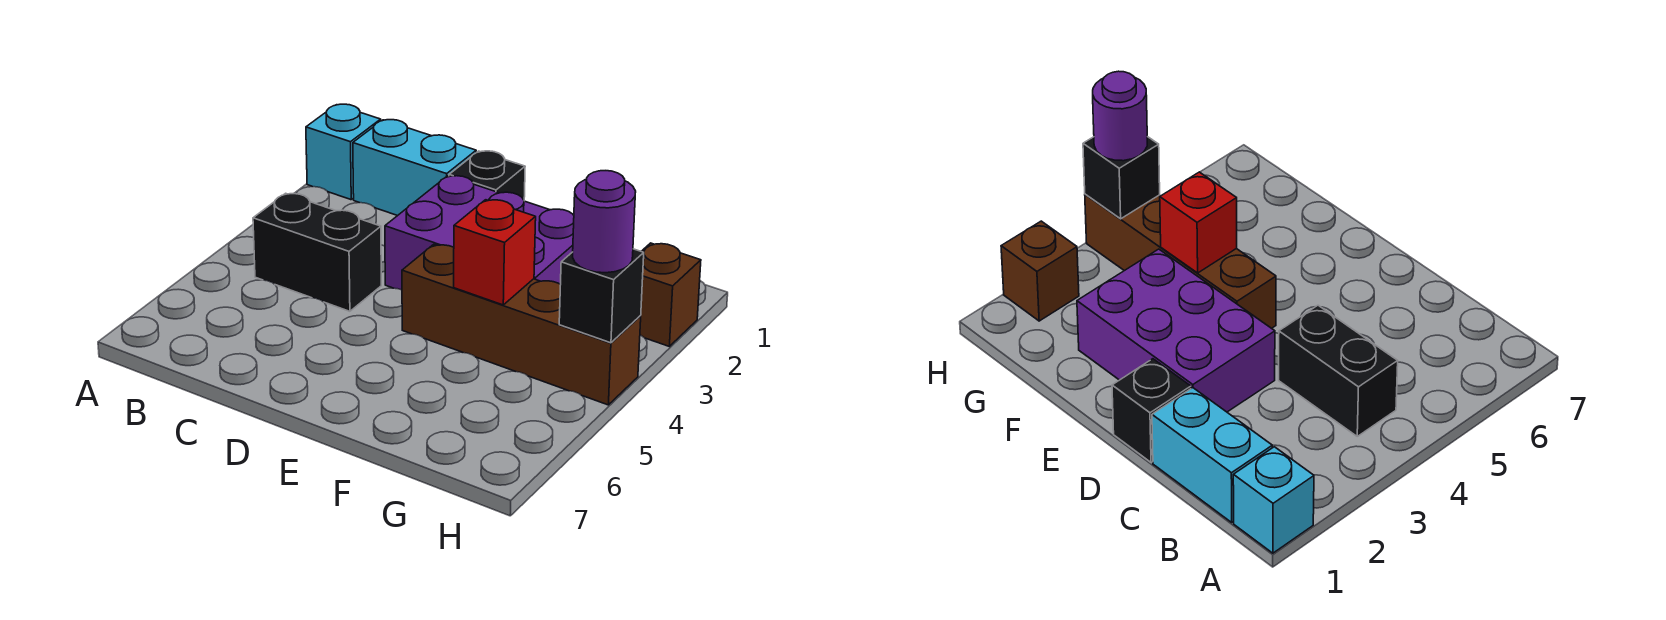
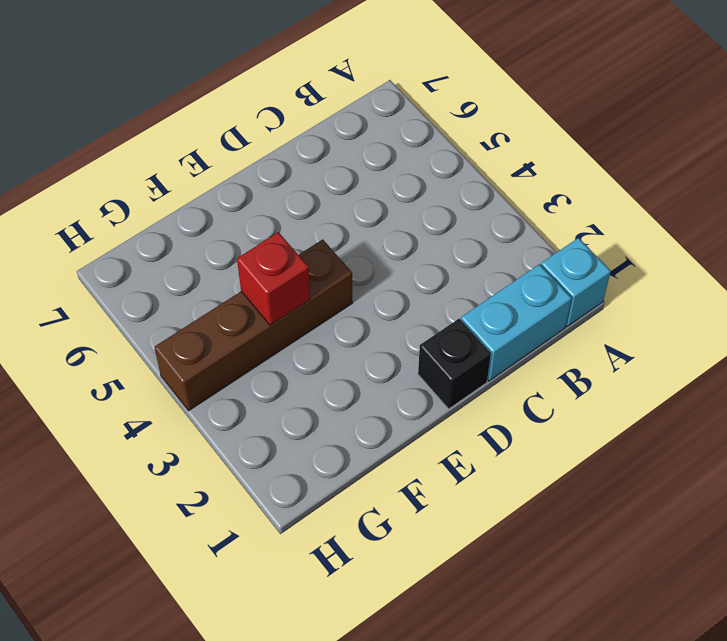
none -> black 1x2 brick [253,193,381,311]
none -> purple 2x3 brick [385,176,574,290]

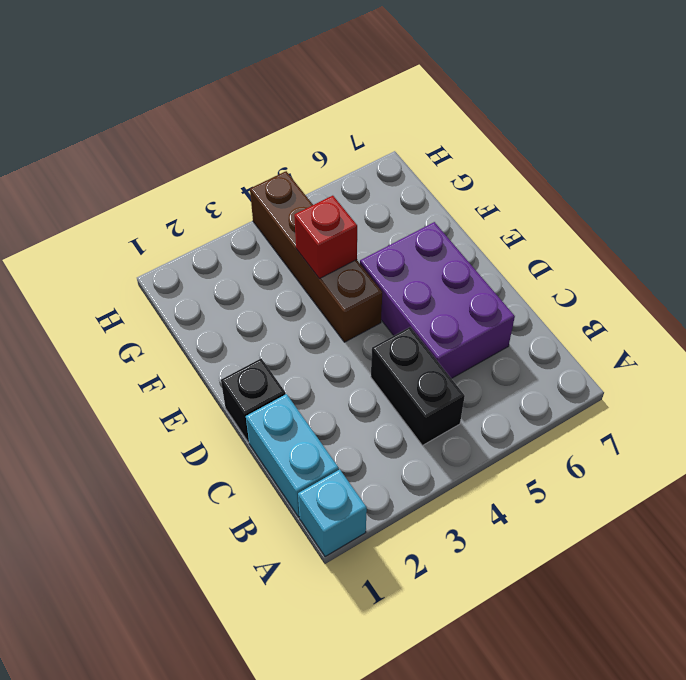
purple 2x3 brick [360,222,515,379] -> purple 2x3 brick moved to [385,176,574,290]
none -> brown 1x1 brick [640,243,701,346]
none -> black 1x1 brick [559,249,644,343]

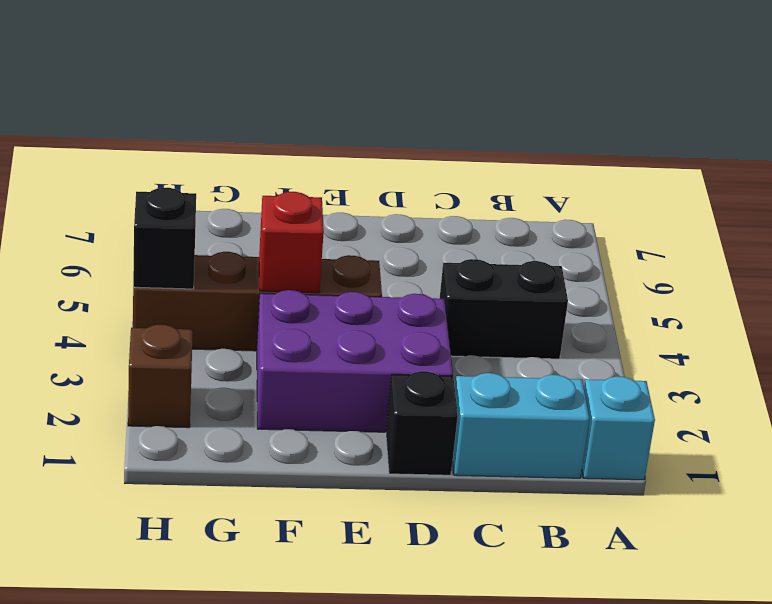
none -> purple 1x1 round brick [573,171,636,273]

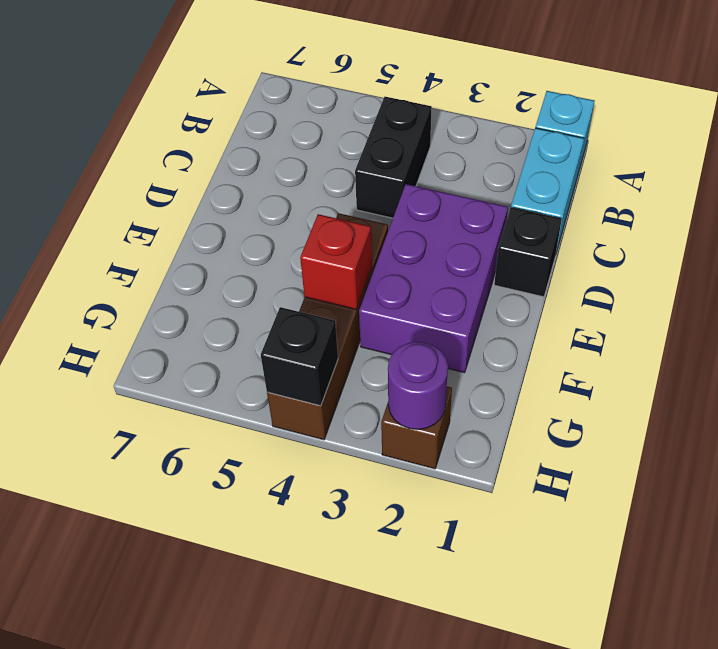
purple 1x1 round brick [388,342,448,429] -> purple 1x1 round brick moved to [573,171,636,273]

